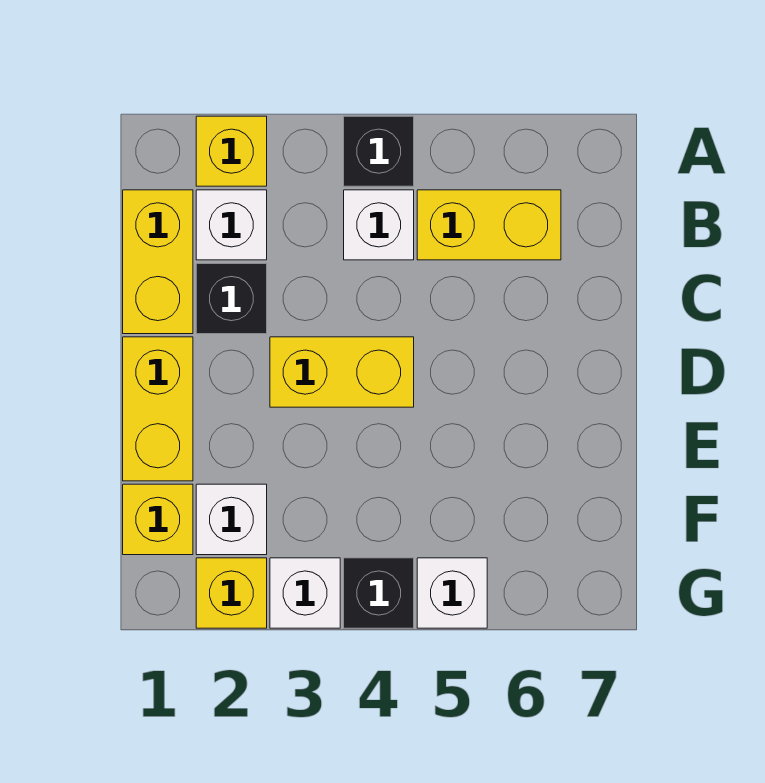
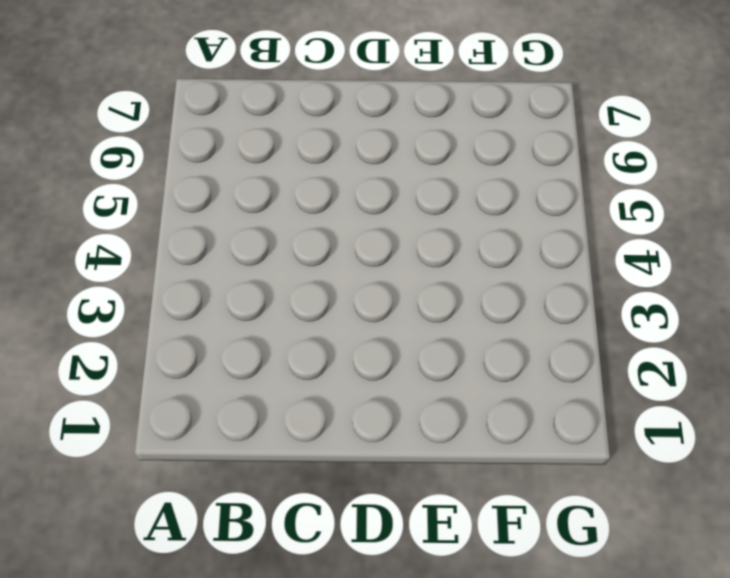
none -> yellow 1x1 brick [196,116,267,186]
none -> black 1x1 brick [344,116,414,186]
none -> yellow 1x2 brick [123,190,193,334]

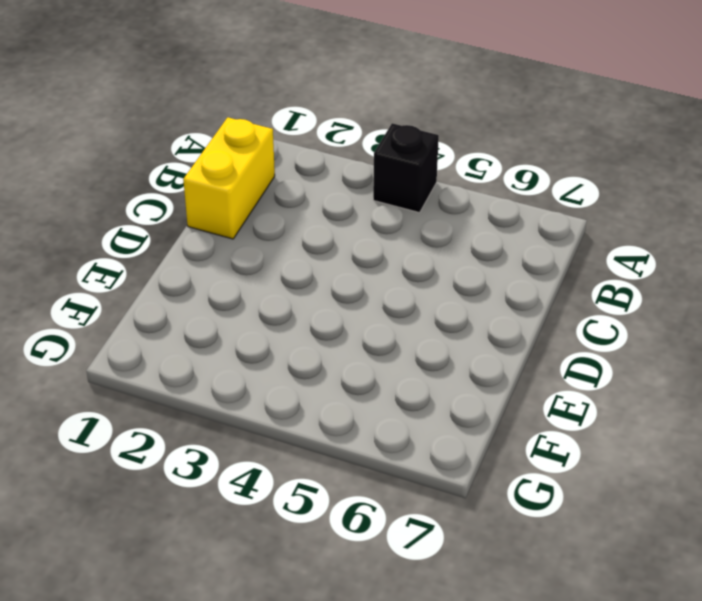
none -> yellow 1x1 brick [196,116,267,186]
none -> white 1x1 brick [196,190,267,260]
none -> white 1x1 brick [344,190,414,260]

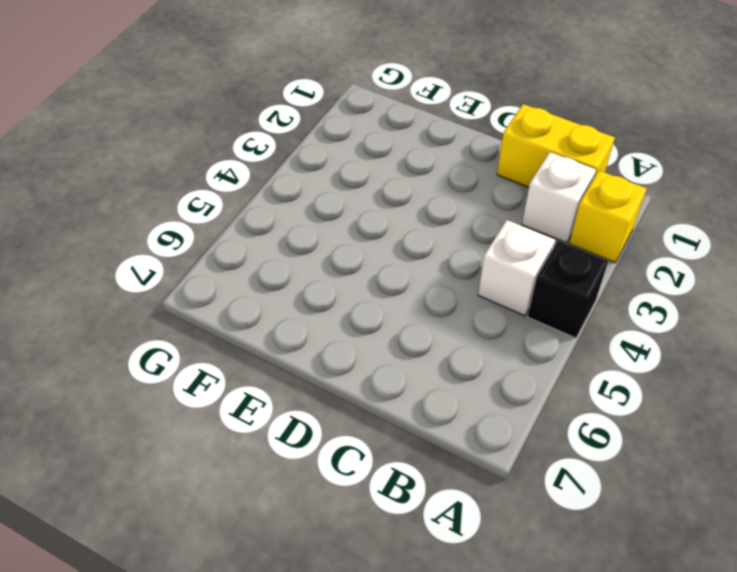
none -> yellow 1x2 brick [417,190,561,260]
none -> black 1x1 brick [196,264,267,334]
none -> yellow 1x2 brick [123,337,193,481]

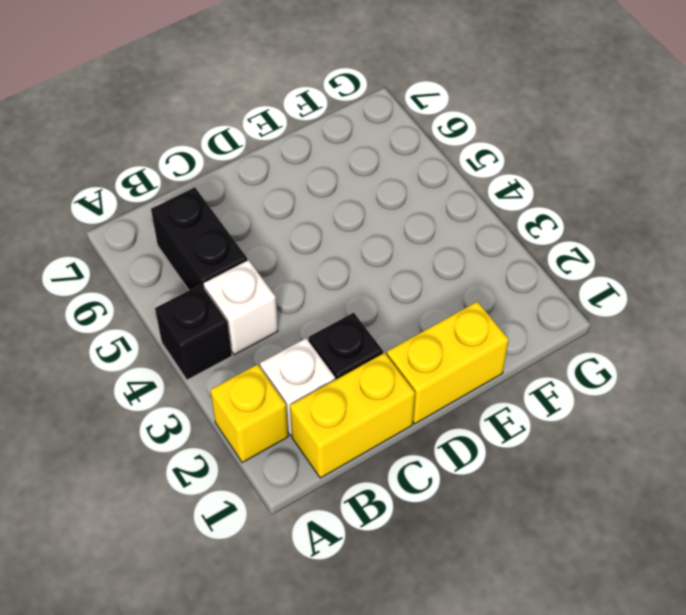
black 1x2 brick [151,187,248,290] -> yellow 1x2 brick [417,190,561,260]
none -> yellow 1x2 brick [270,337,414,407]
none -> yellow 1x1 brick [123,484,193,555]
none -> white 1x1 brick [196,484,267,555]

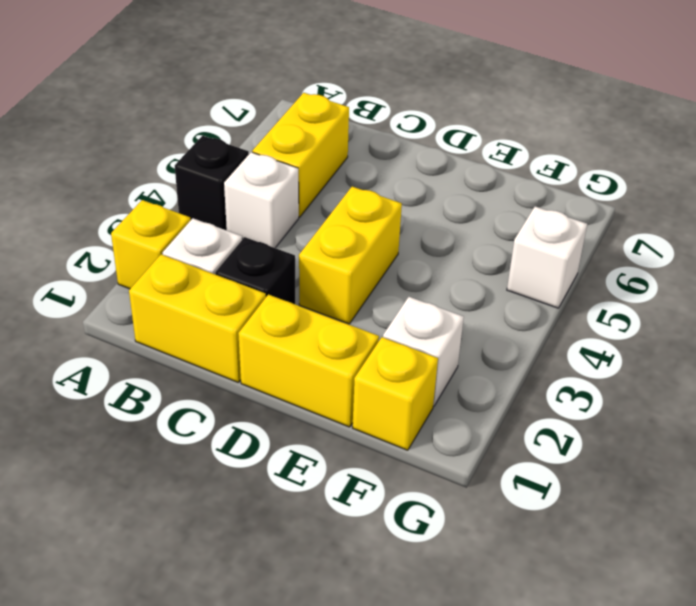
none -> yellow 1x1 brick [196,558,267,628]
none -> white 1x1 brick [270,558,340,628]
none -> black 1x1 brick [344,558,414,628]

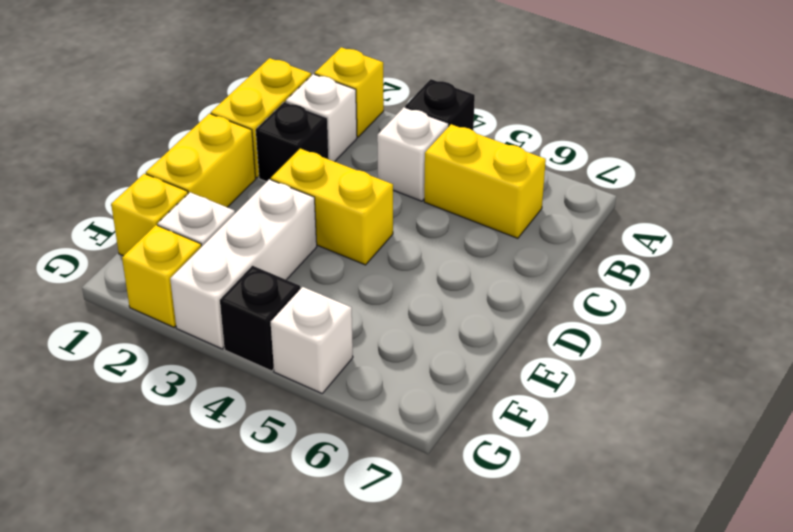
white 1x3 brick [170,179,317,349] -> white 1x1 brick [270,558,340,628]

